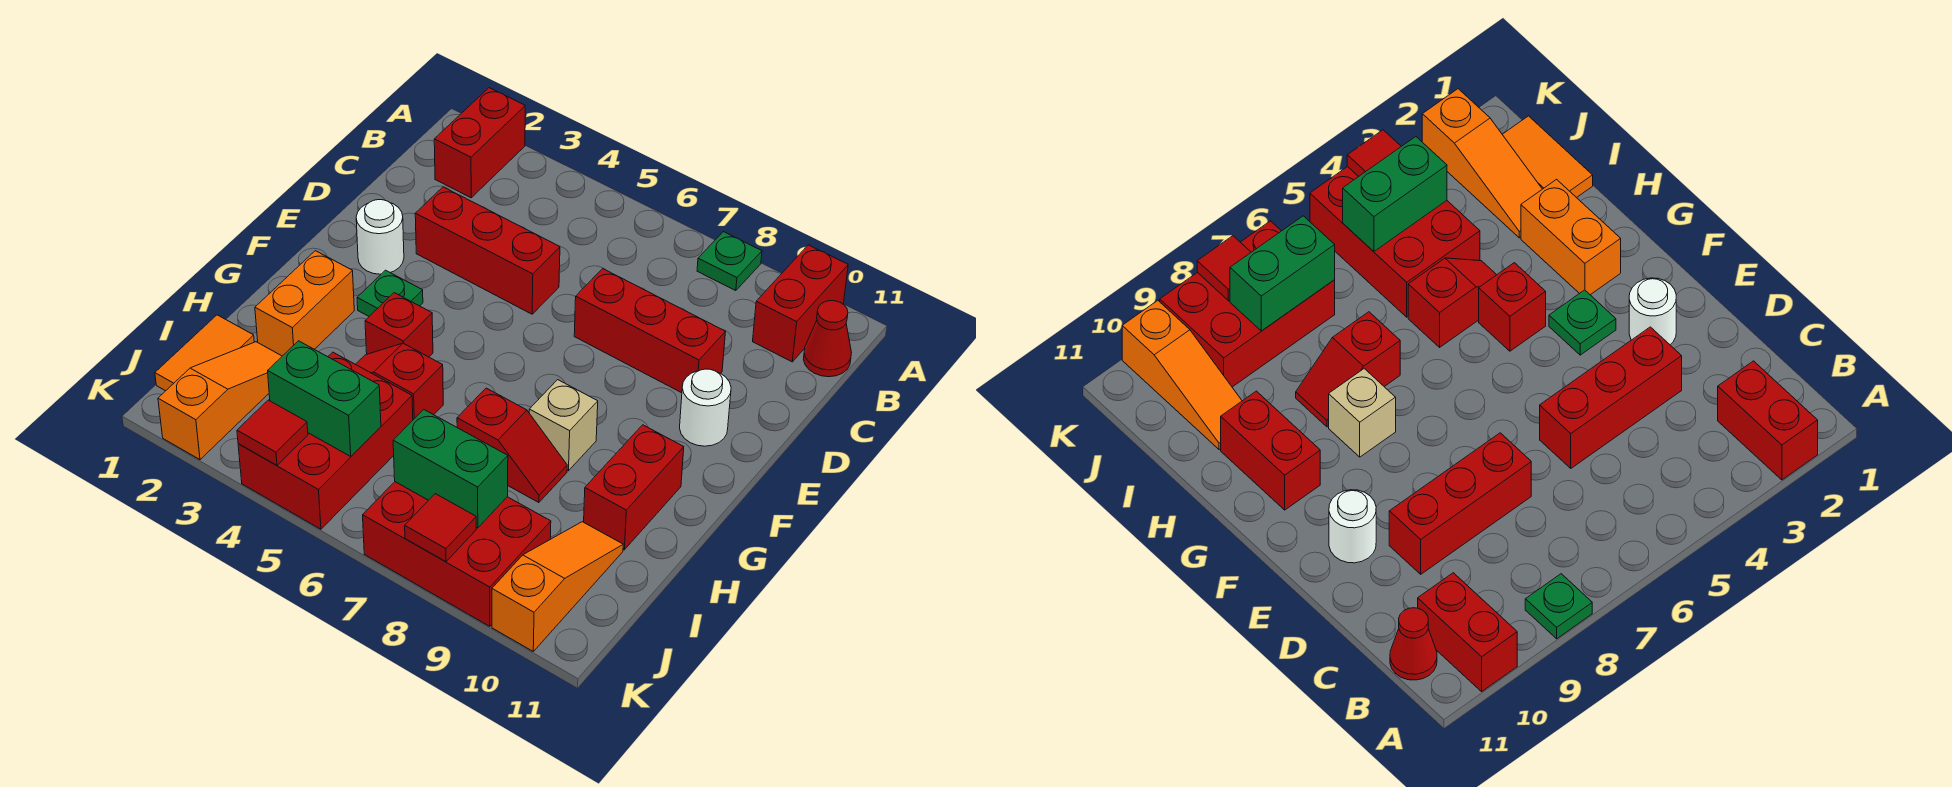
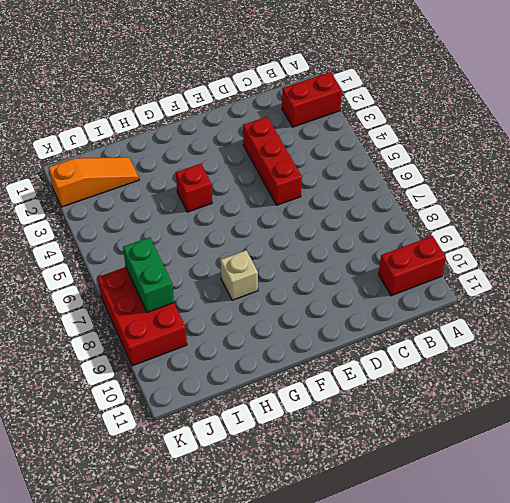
none -> green 1x1 plate [697,232,762,291]
none -> red 1x1 cone [804,301,852,377]
none -> red 1x3 brick [574,269,725,393]

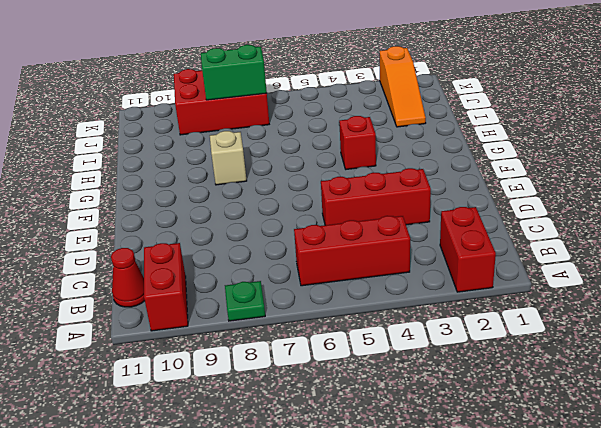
red 1x3 brick [294,216,410,286] -> red 1x3 brick moved to [574,269,725,393]
none -> white 1x1 round brick [356,200,404,274]
none -> white 1x1 round brick [680,369,731,446]
none -> green 1x1 plate [357,270,423,316]

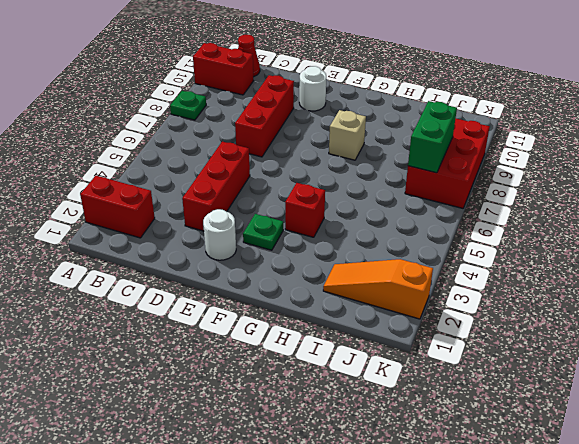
none -> orange 1x2 brick [255,251,354,356]
none -> red 1x2 brick [584,425,684,550]
none -> red 1x2 slope [356,343,443,420]

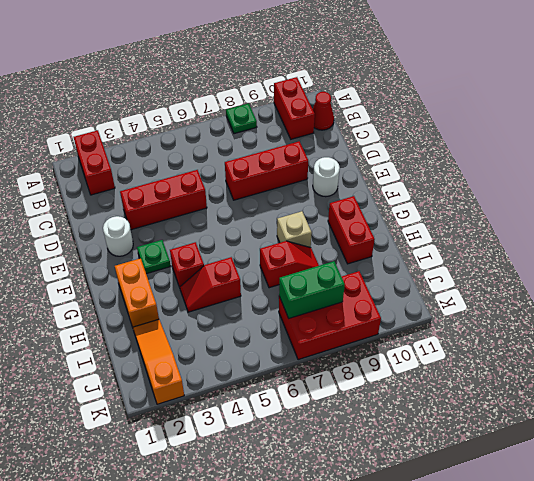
none -> orange 1x2 tile [155,315,254,391]
none -> red 2x3 brick [238,352,413,529]
none -> orange 1x3 slope [492,522,623,651]

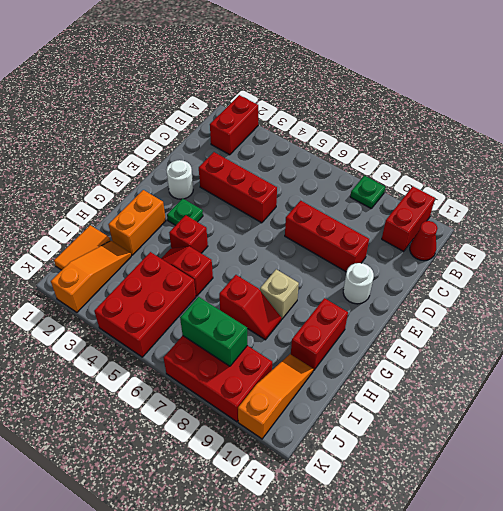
none -> green 1x2 brick [268,341,381,456]
none -> red 1x1 tile [237,400,308,465]
none -> red 1x1 tile [405,494,476,562]

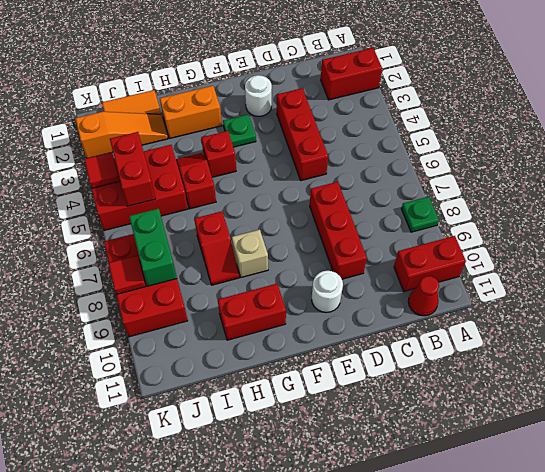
red 1x2 brick [110,132,156,206] -> green 1x2 brick [268,341,381,456]
none -> orange 1x3 slope [492,522,623,651]

